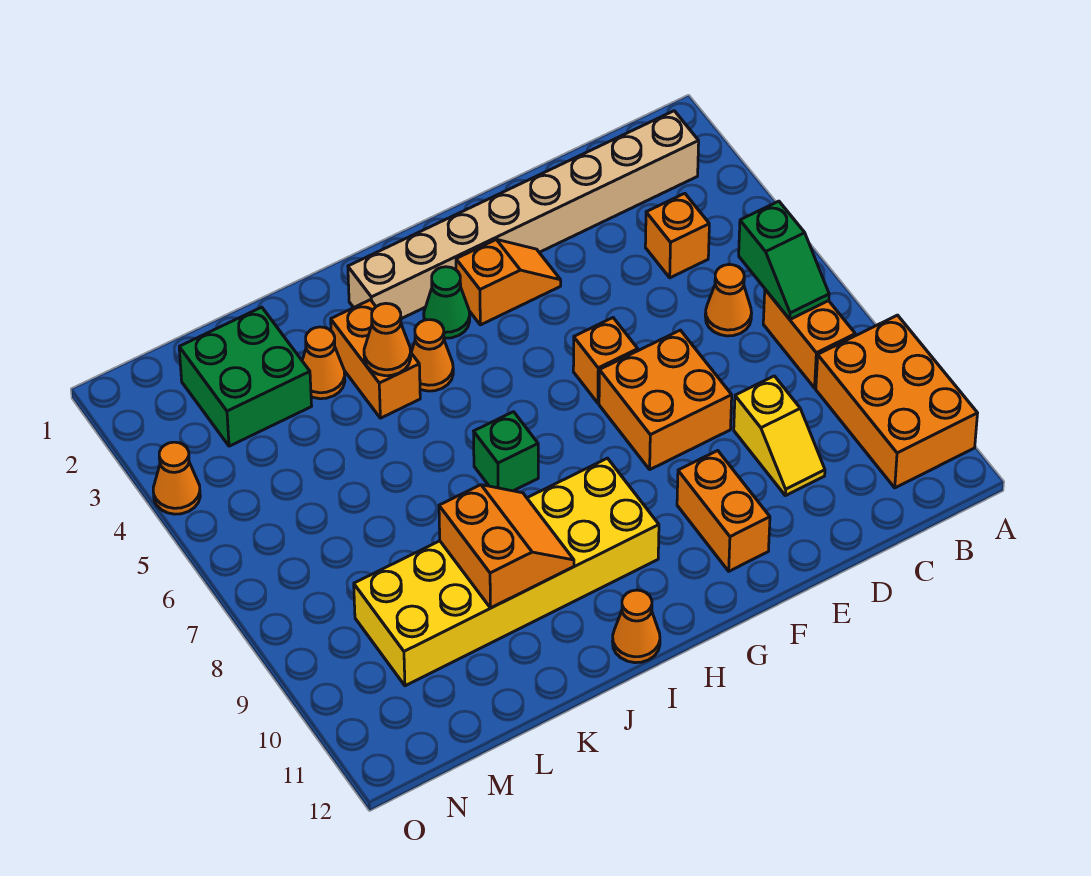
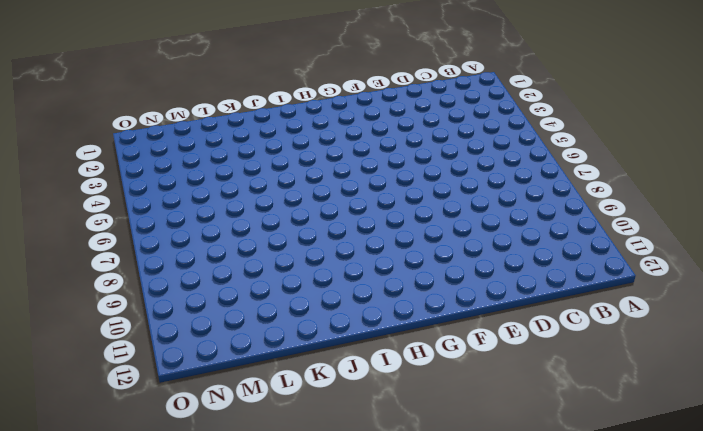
none -> orange 2x3 brick [816,315,978,488]
none -> tan 1x8 brick [348,111,699,319]
none -> orange 1x2 brick [763,289,855,388]

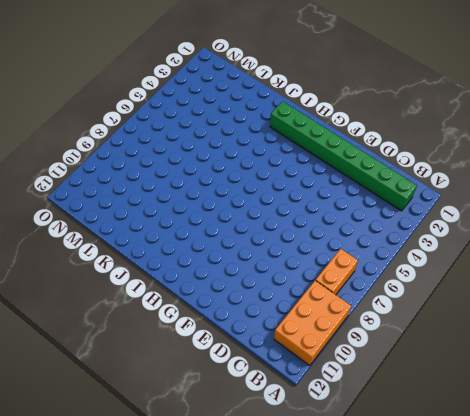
green 1x8 brick [270,101,417,211] -> tan 1x8 brick [348,111,699,319]
none -> orange 1x1 brick [645,193,709,278]
none -> orange 1x1 cone [705,265,752,336]
none -> yellow 1x2 slope [734,376,825,496]

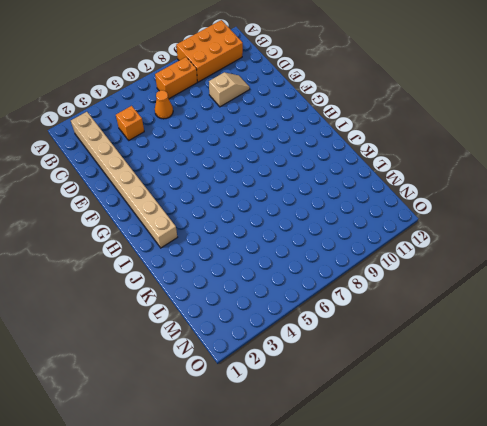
tan 1x2 slope [209,72,250,107] -> yellow 1x2 slope [734,376,825,496]
none -> orange 2x2 brick [599,330,732,469]
none -> orange 1x2 slope [456,239,561,325]
none -> orange 1x1 brick [573,318,638,403]

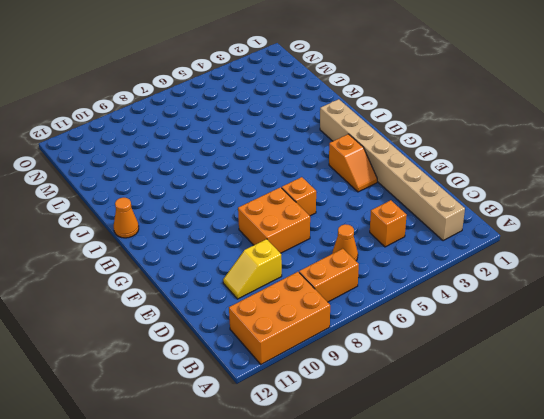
none -> orange 1x2 brick [677,451,770,571]
none -> green 1x1 cone [424,267,470,338]
none -> yellow 2x6 brick [354,458,659,686]

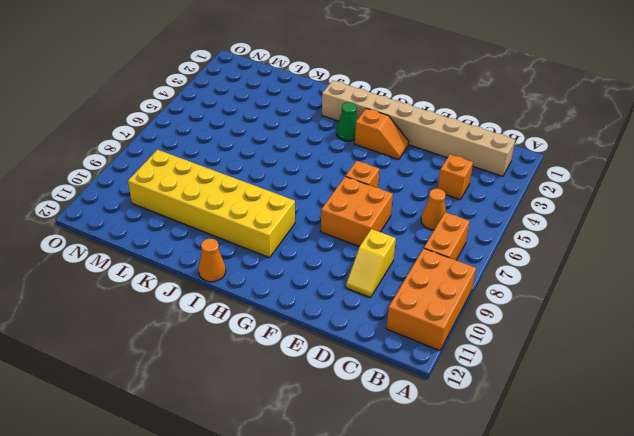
none -> orange 1x2 brick [677,451,770,571]
none -> orange 1x1 cone [411,320,453,391]
none -> green 1x1 brick [474,412,538,491]

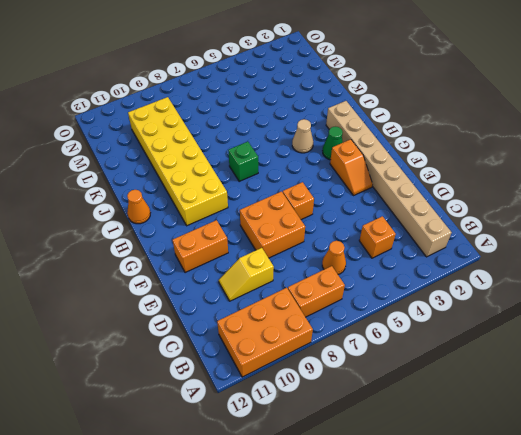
tan 1x1 cone [292,119,313,153] -> orange 1x1 cone [411,320,453,391]
none -> orange 1x2 brick [331,300,420,418]
none -> orange 1x1 cone [302,327,345,399]
none -> green 2x2 brick [179,307,312,446]

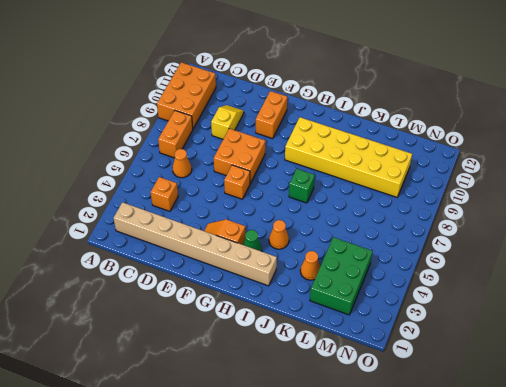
green 2x3 brick [310,237,373,315] -> green 2x2 brick [179,307,312,446]
none -> orange 1x1 cone [613,590,660,663]
none -> orange 1x2 brick [331,300,420,418]
none -> orange 1x1 cone [153,442,200,514]

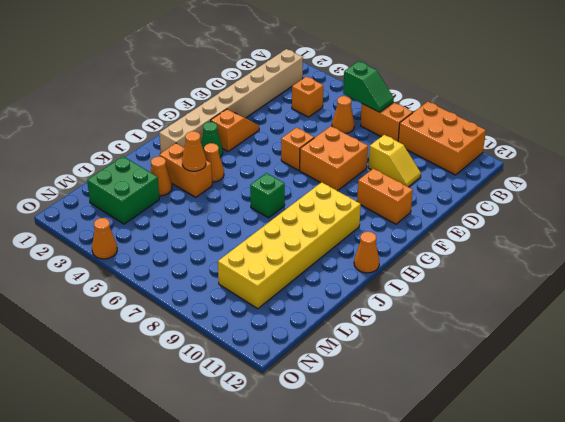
none -> orange 2x2 slope [439,485,574,608]

